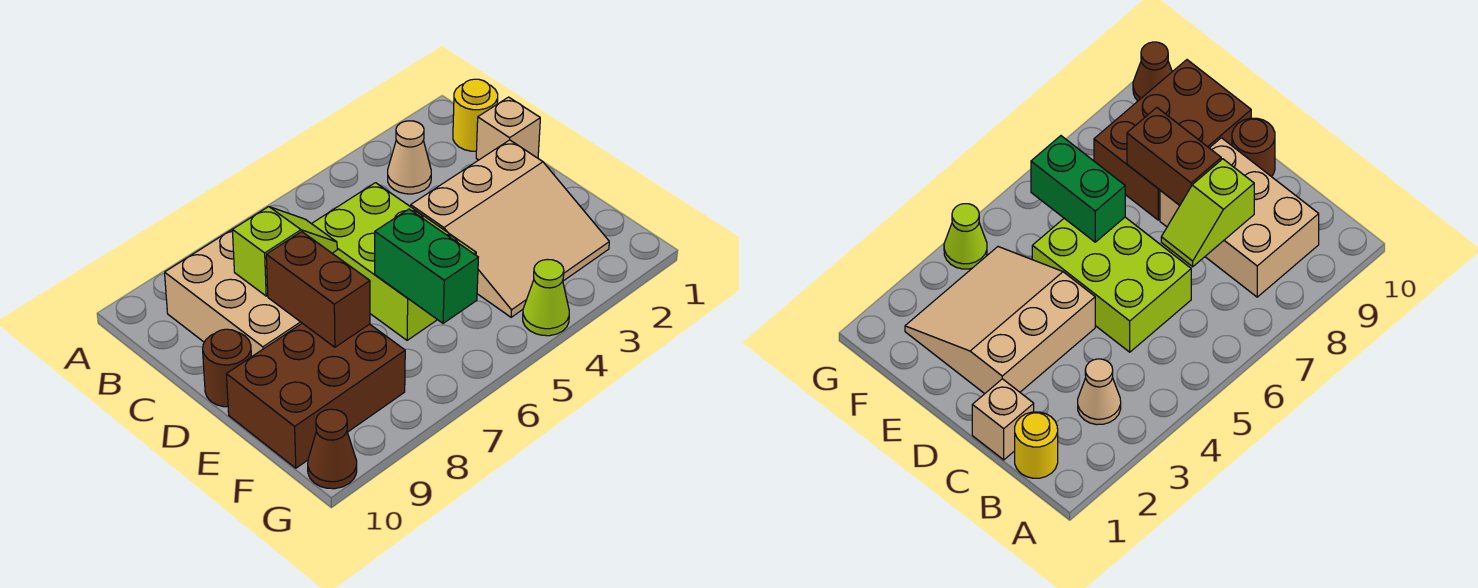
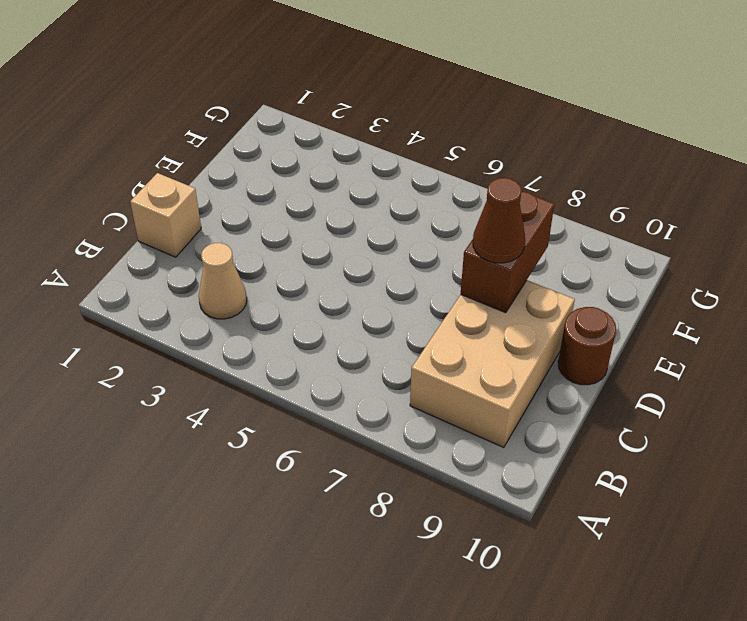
brown 1x1 cone [473,178,525,263] -> brown 1x1 cone moved to [308,409,357,489]
none -> yellow 1x1 round brick [453,79,498,151]
none -> lime 2x3 brick [312,183,476,340]
none -> tan 3x3 slope [411,140,609,317]

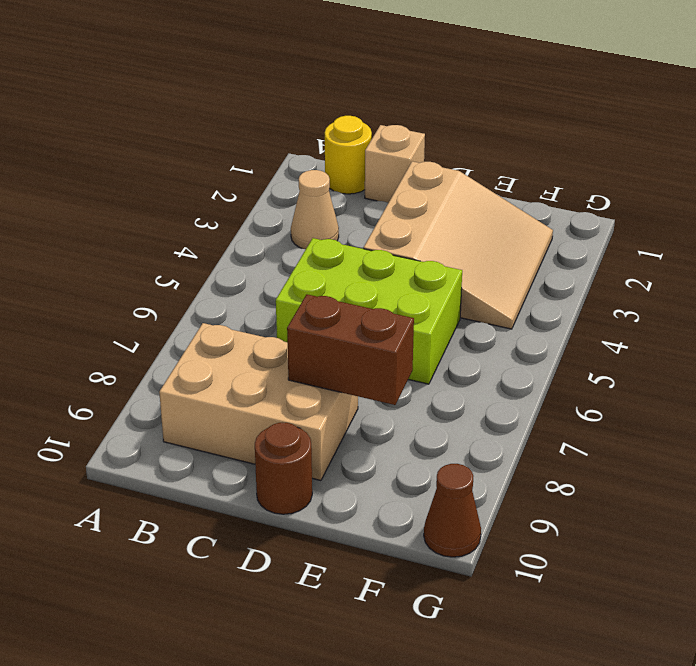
none -> brown 2x3 brick [227,323,405,468]
none -> lime 1x1 cone [523,259,569,336]
none -> lime 1x2 slope [232,207,337,296]

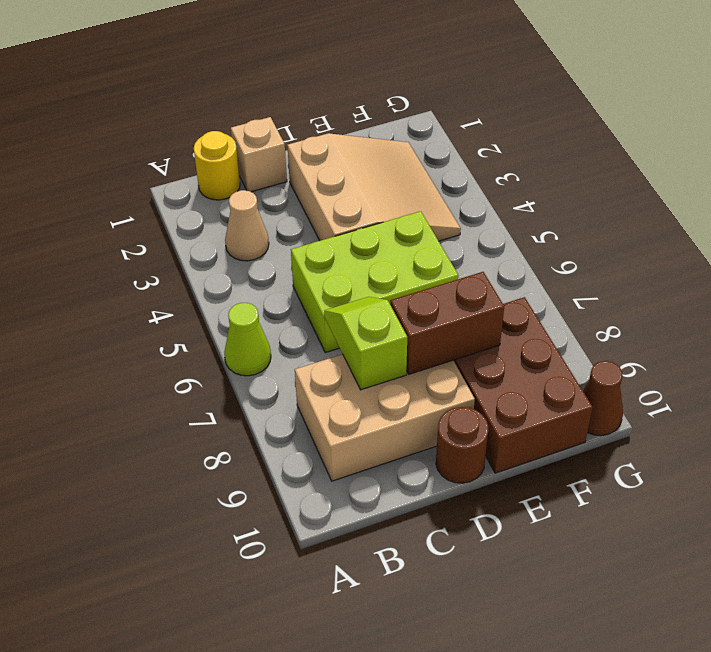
lime 1x1 cone [224,303,271,376] -> lime 1x1 cone moved to [523,259,569,336]
none -> green 1x2 brick [375,209,478,323]

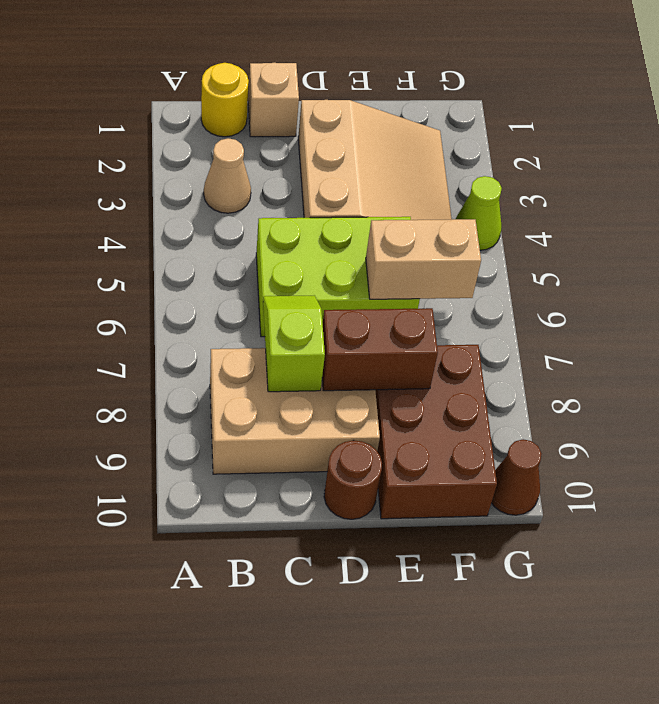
tan 1x2 brick [366,219,481,299] -> green 1x2 brick [375,209,478,323]

